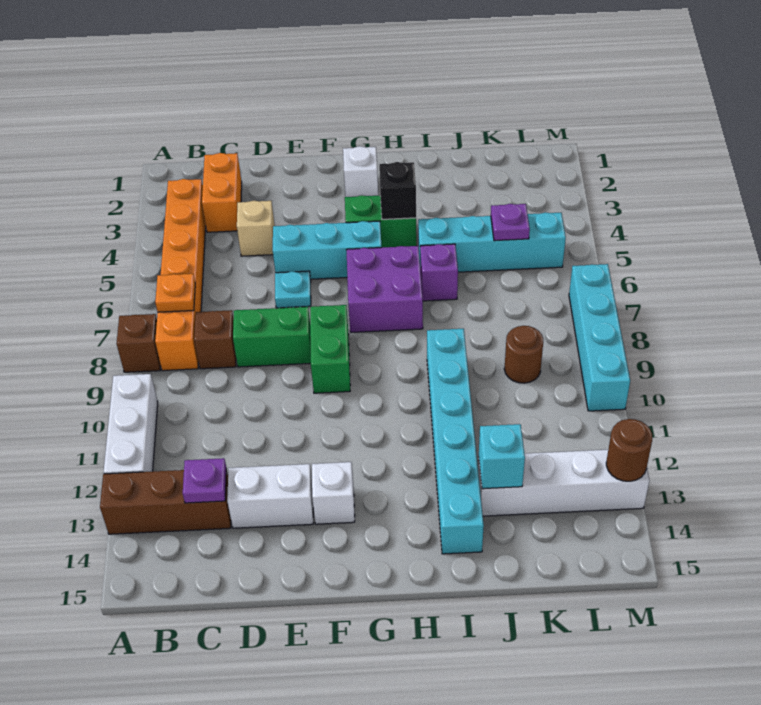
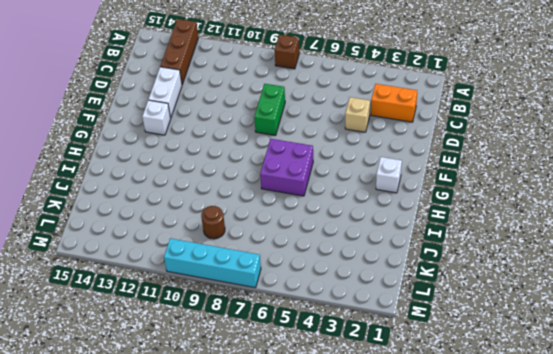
none -> white 1x3 brick [104,374,158,474]
none -> orange 1x6 brick [155,179,206,371]
none -> brown 1x1 brick [194,310,236,369]

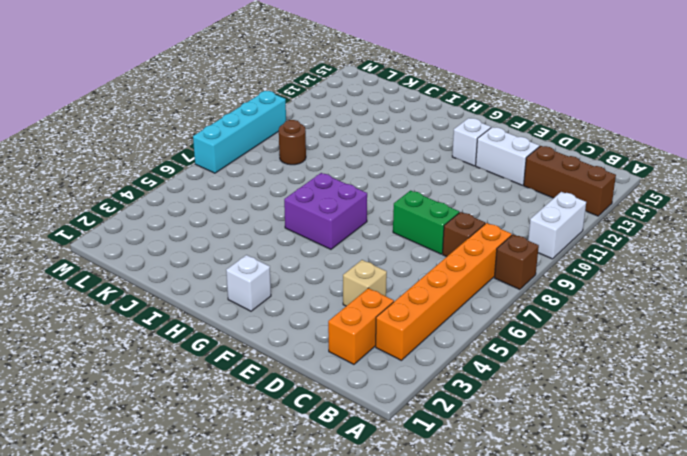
white 1x2 brick [528,192,586,259] -> white 1x3 brick [104,374,158,474]
none -> cyan 1x3 brick [273,221,382,279]
none -> cyan 1x1 plate [275,271,311,308]
none -> green 1x2 brick [310,305,350,393]

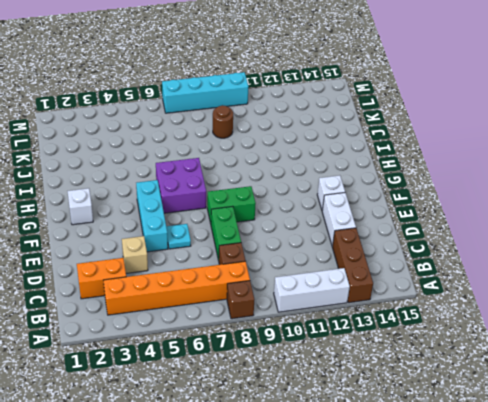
none -> green 1x2 brick [345,195,417,247]
none -> cyan 1x4 brick [418,212,566,272]
none -> purple 1x1 brick [420,244,458,301]

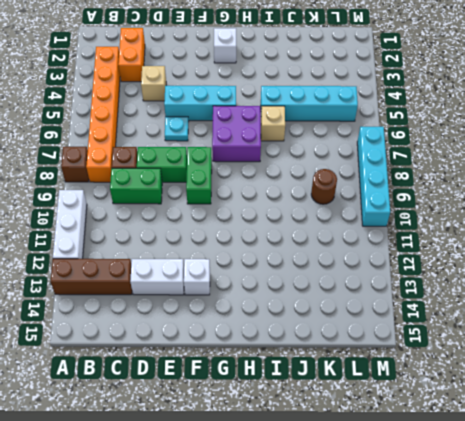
green 1x2 brick [110,168,162,204] -> green 1x2 brick moved to [345,195,417,247]
tan 1x1 brick [261,106,285,141] -> purple 1x1 brick [420,244,458,301]
none -> cyan 1x6 brick [427,329,484,554]
none -> white 1x4 brick [478,450,649,516]
none -> orange 1x1 plate [155,274,195,312]

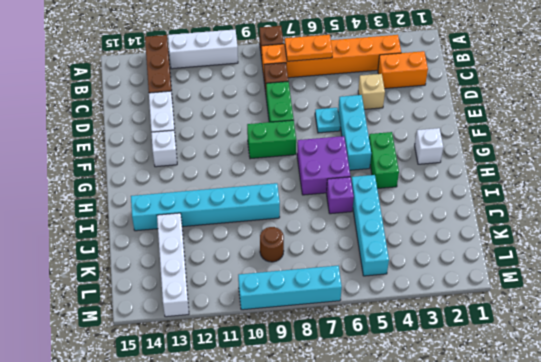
orange 1x2 plate [285,35,333,61] -> orange 1x1 plate [155,274,195,312]
none -> purple 1x1 plate [183,458,226,503]
none -> black 1x1 brick [379,162,416,219]
none -> cyan 1x1 brick [479,424,525,489]

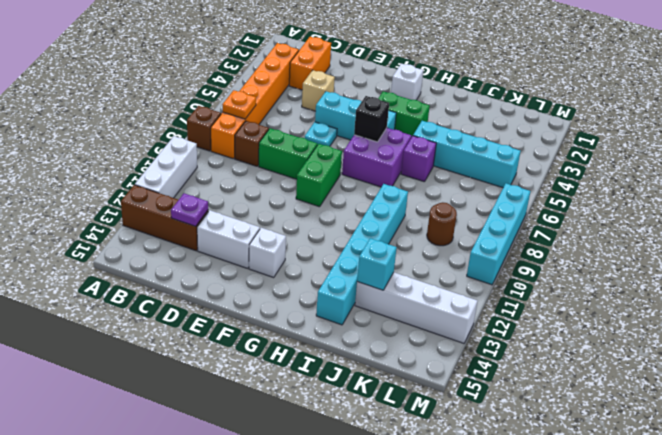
black 1x1 brick [354,96,389,142] -> black 1x1 brick moved to [379,162,416,219]
none -> purple 1x1 plate [491,204,530,241]
none -> brown 1x1 round brick [606,419,652,481]

